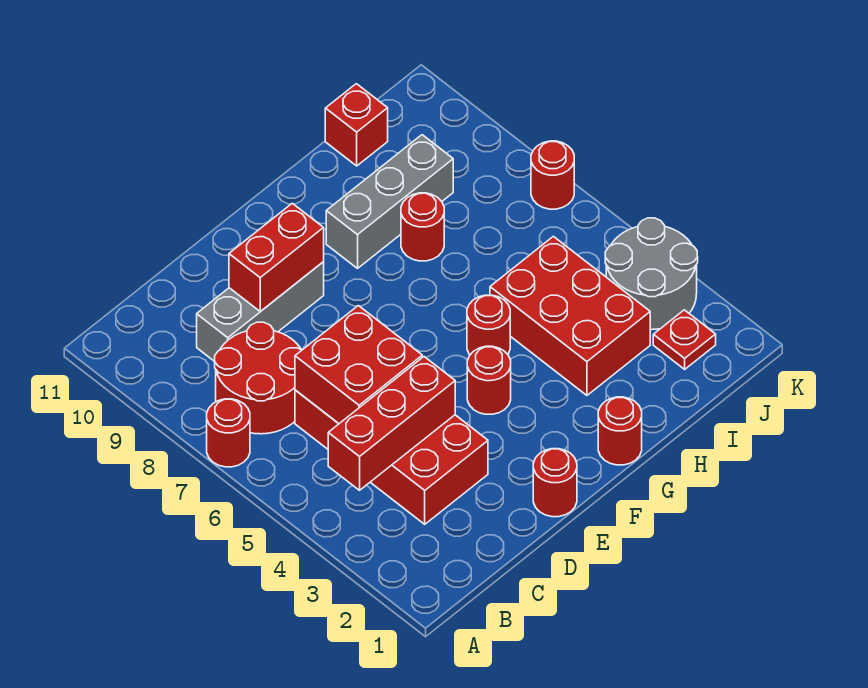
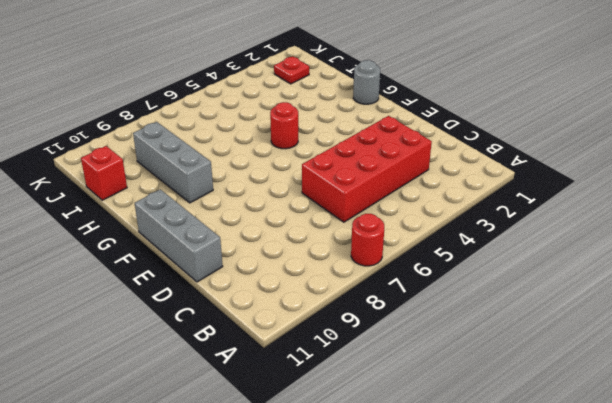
grey 1x3 brick [135,189,223,282] -> grey 1x3 brick moved to [197,262,324,362]
grey 1x1 round brick [353,60,380,104] -> red 1x1 round brick [598,397,642,465]
none -> red 2x2 round brick [215,322,302,434]
none -> red 1x1 round brick [533,449,577,517]
none -> red 1x1 round brick [467,346,511,414]

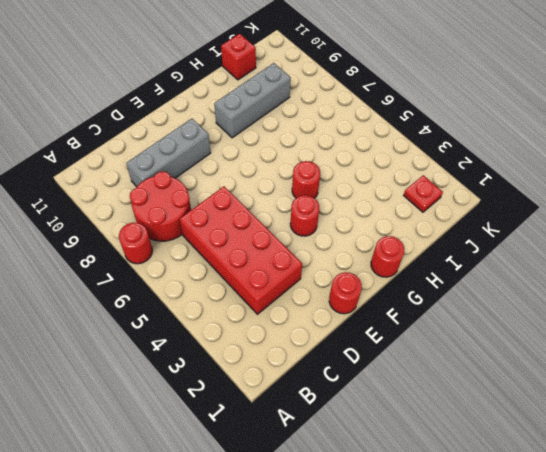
none -> red 2x3 brick [490,236,650,395]
none -> red 1x1 round brick [401,193,444,261]
none -> grey 2x2 round brick [605,218,698,330]

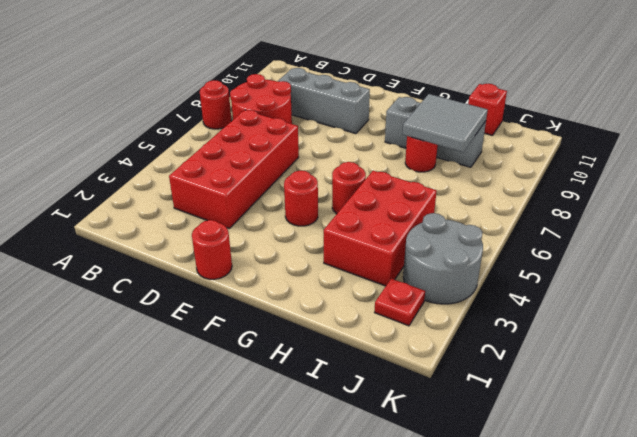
grey 2x2 tile [403,94,488,152] -> none
none -> red 1x1 round brick [598,397,642,465]
none -> red 1x1 round brick [531,141,574,209]
none -> red 1x3 brick [328,357,455,490]

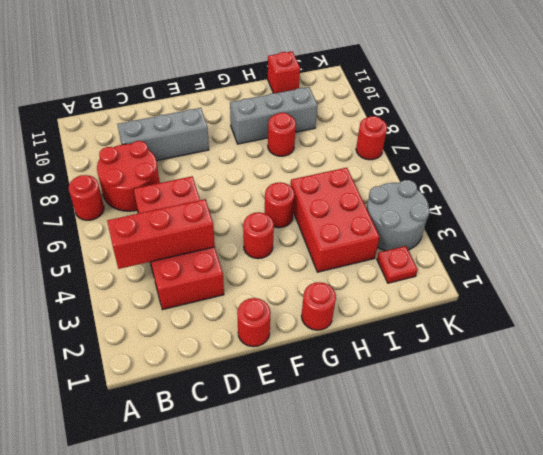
none -> red 2x2 brick [295,306,422,423]
none -> red 1x2 brick [229,203,324,312]

